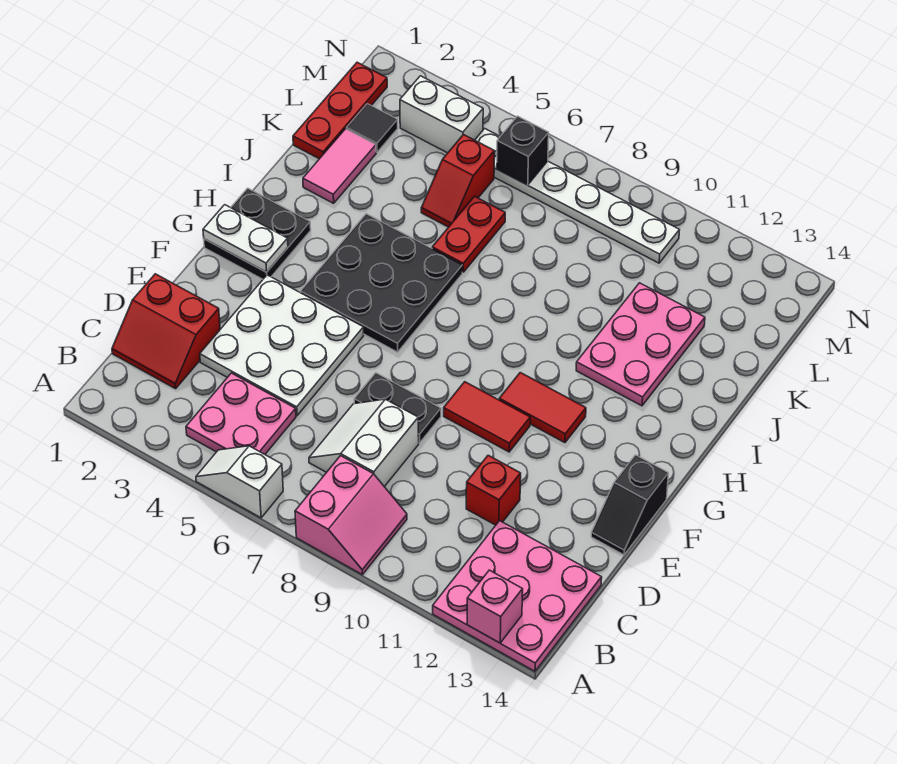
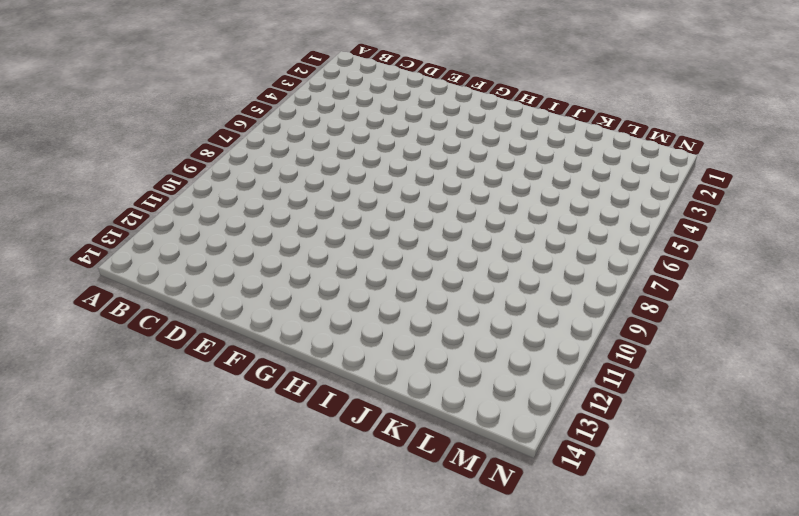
none -> white 1x2 slope [196,446,283,518]
none -> pink 2x2 slope [295,456,407,575]
none -> pink 3x3 plate [433,521,602,671]

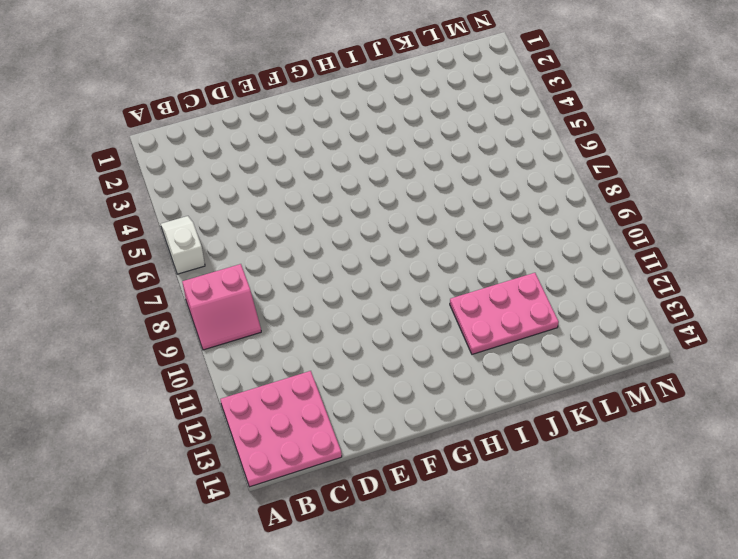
none -> pink 2x2 plate [186,373,296,454]
none -> red 2x2 slope [112,274,220,389]
none -> white 2x2 slope [309,399,419,487]

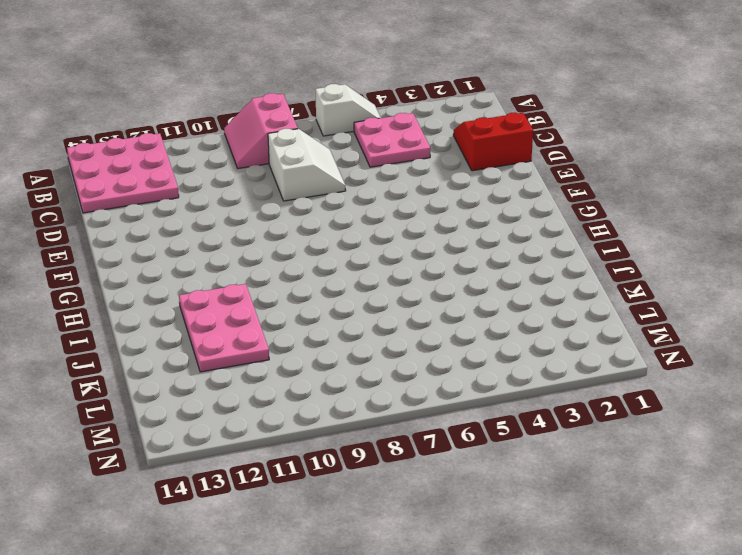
none -> white 3x3 plate [200,275,364,416]
none -> red 1x1 brick [466,455,521,525]
none -> black 1x2 plate [354,373,441,443]

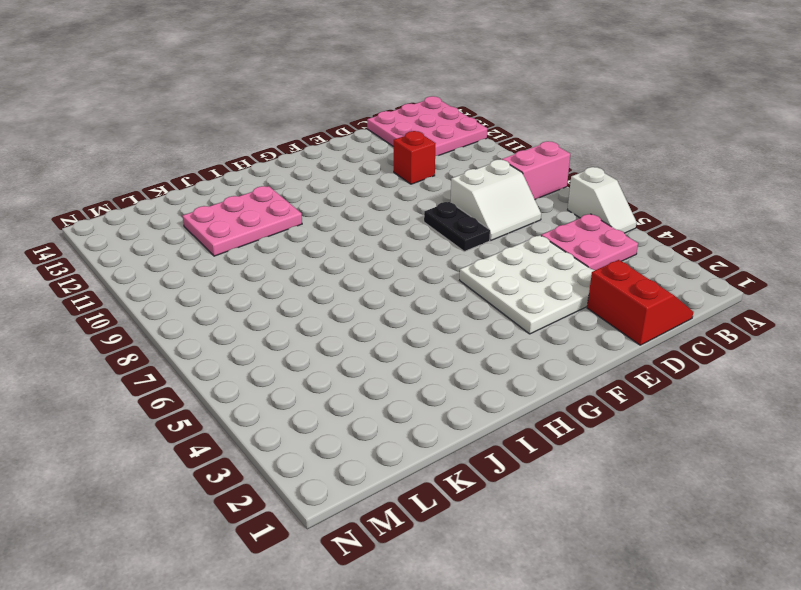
none -> black 1x2 slope [591,455,668,555]
none -> red 1x2 tile [444,382,530,452]
none -> black 2x2 plate [204,188,311,279]

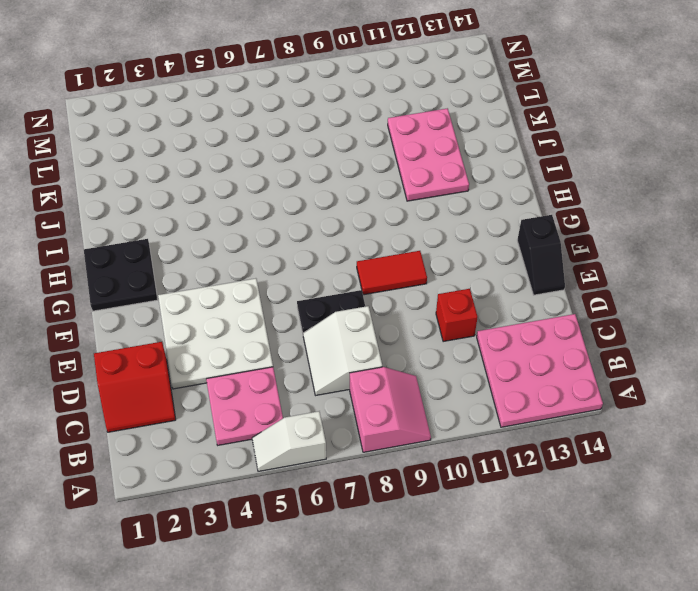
none -> black 3x3 plate [301,214,462,352]
none -> red 1x2 tile [499,373,586,443]
none -> pink 1x2 tile [303,129,376,203]

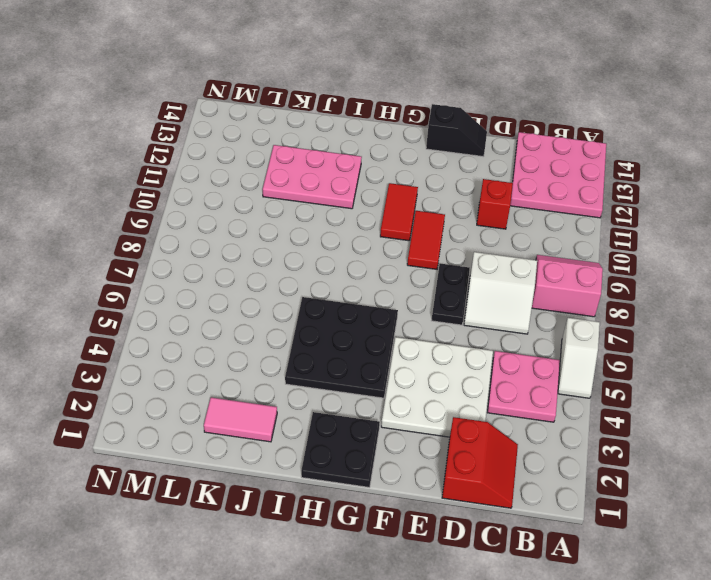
none -> red 1x2 plate [432,196,505,272]
none -> red 1x3 plate [293,62,387,159]
none -> red 1x2 slope [421,135,494,227]

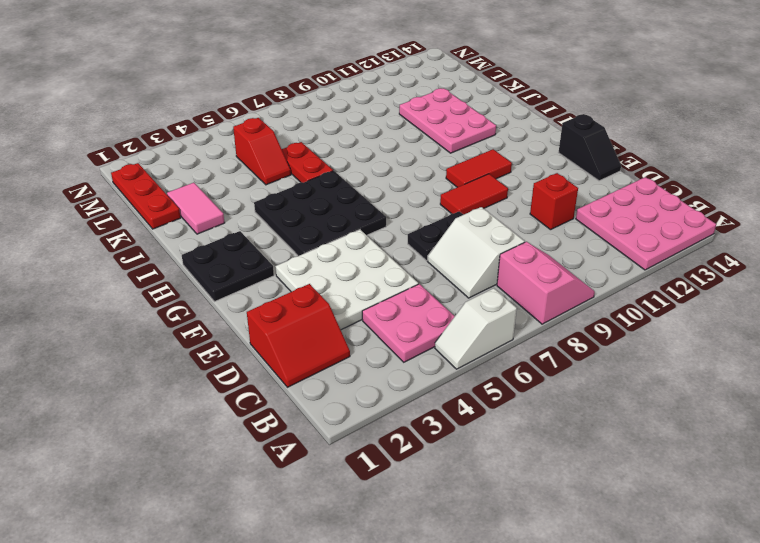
none -> black 1x1 tile [347,104,398,152]
none -> white 1x2 brick [400,76,483,153]
none -> white 1x6 plate [475,129,679,263]

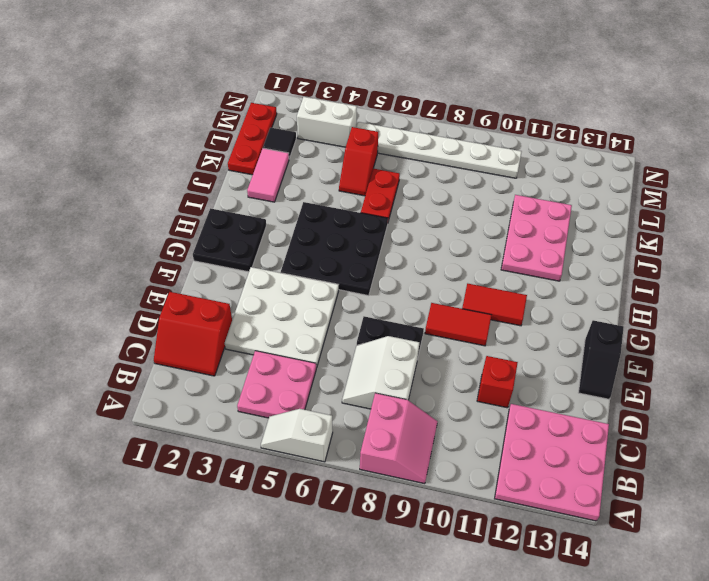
none -> pink 1x1 brick [467,570,523,643]
none -> white 1x2 plate [203,205,288,272]
none -> black 1x1 brick [497,116,549,185]

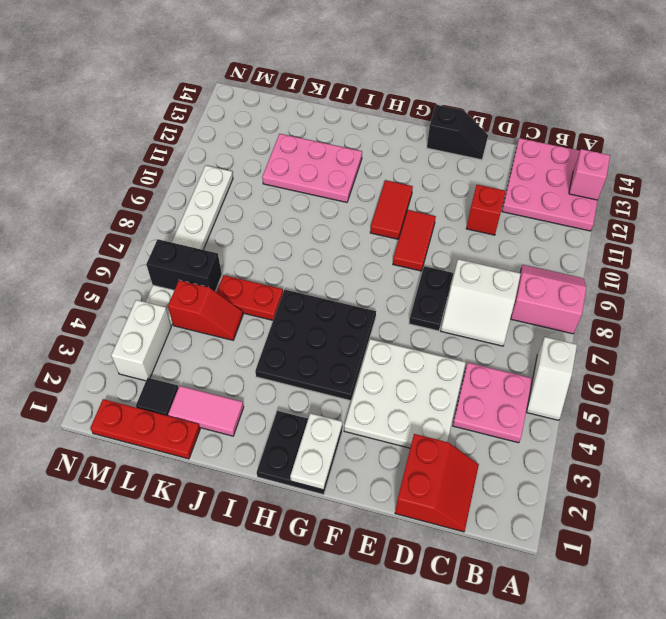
black 1x2 brick [146,239,222,291] -> black 1x1 brick [497,116,549,185]

